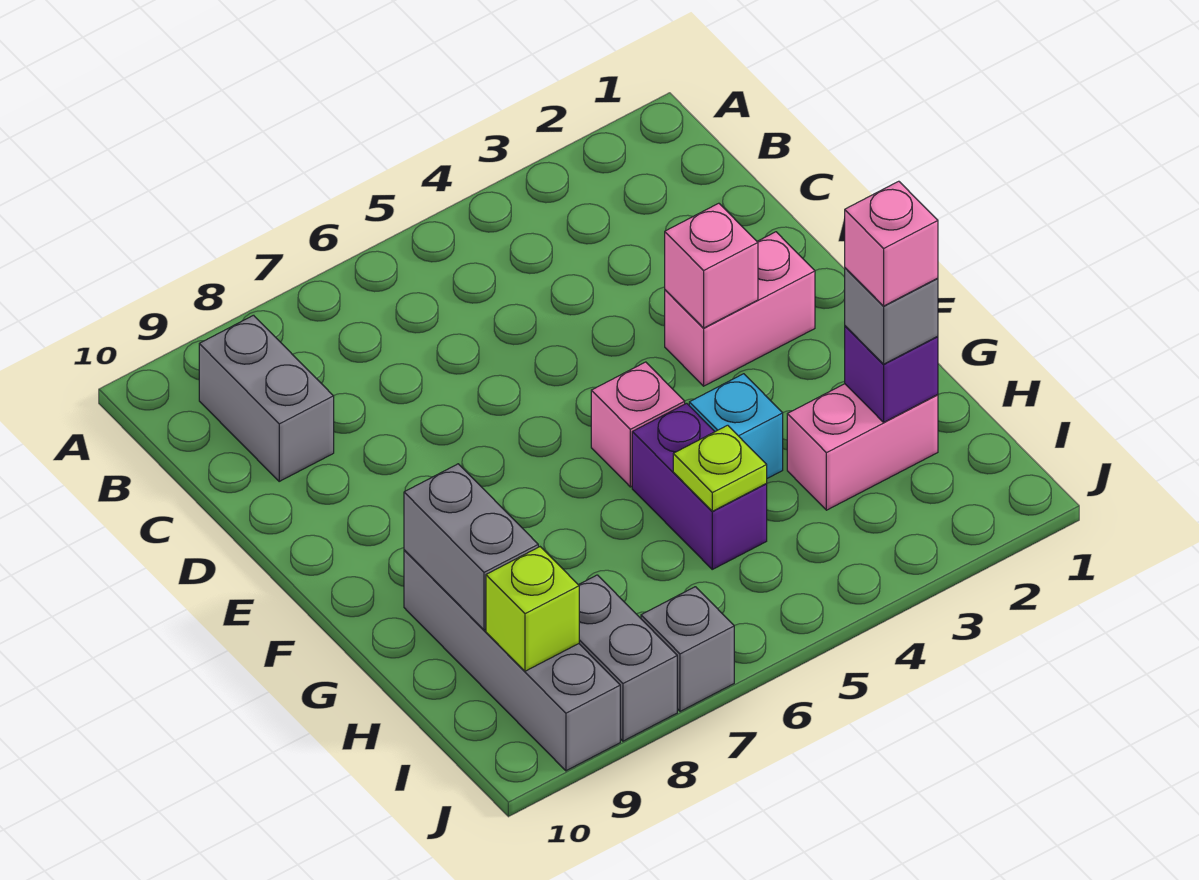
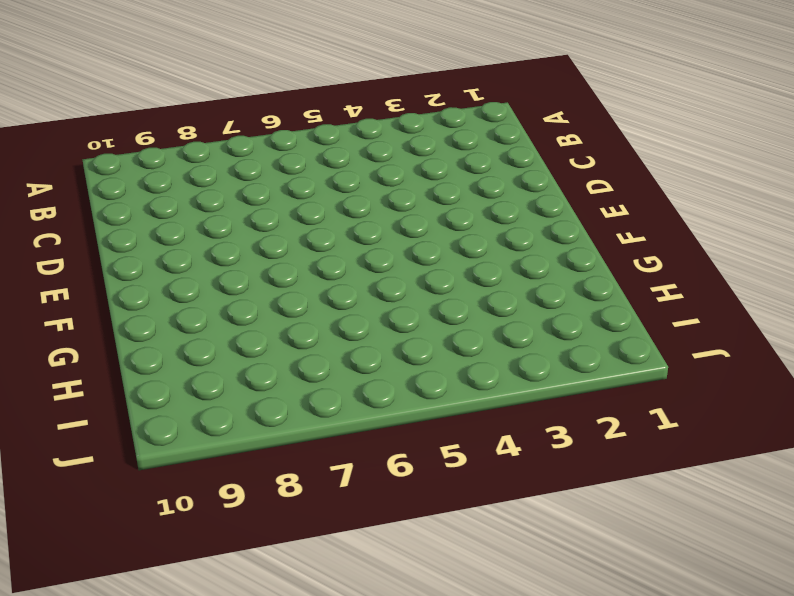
none -> grey 1x2 brick [199,315,334,481]
none -> pink 1x2 brick [665,232,815,386]
none -> pink 1x1 brick [591,362,685,487]

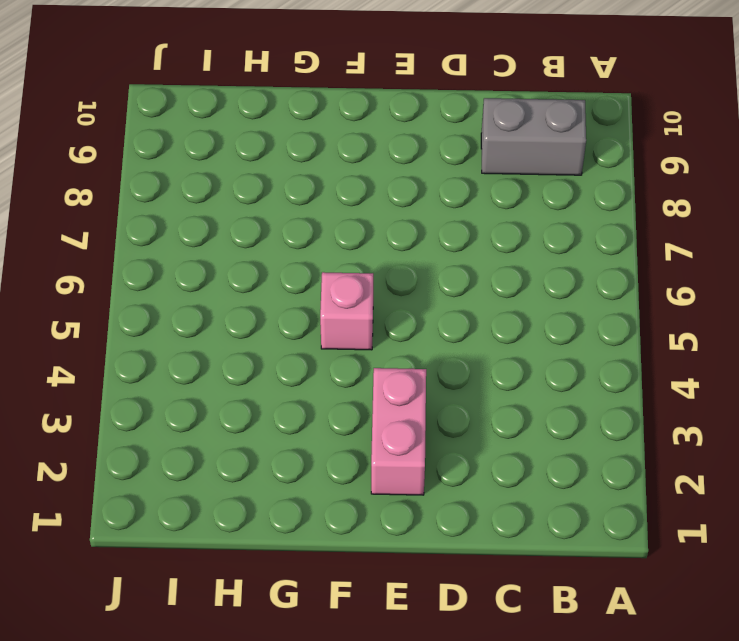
none -> cyan 1x1 brick [689,374,783,478]
none -> purple 1x2 brick [632,403,767,569]
none -> grey 1x4 brick [404,550,620,771]

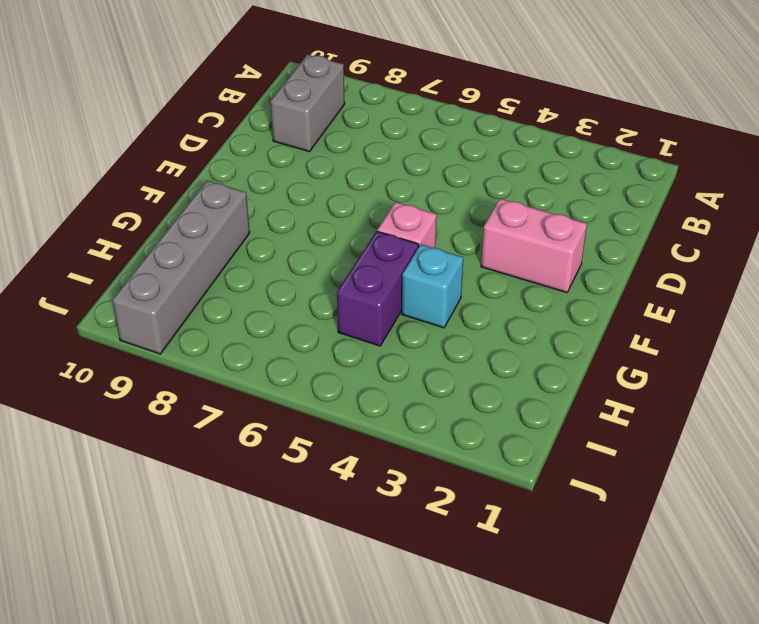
none -> pink 1x2 brick [787,384,938,510]
none -> grey 1x2 brick [579,575,677,741]
none -> grey 1x1 brick [641,587,734,711]

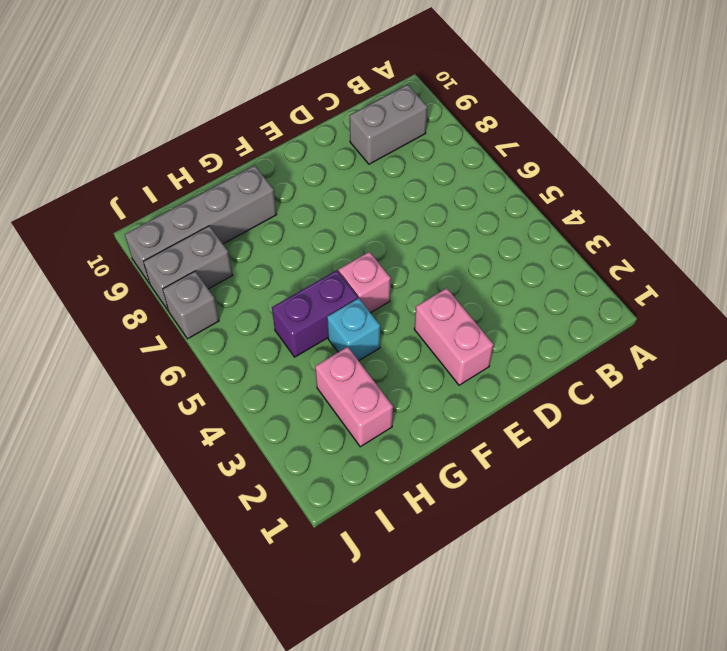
none -> pink 1x1 brick [665,203,758,328]
none -> grey 1x2 brick [404,464,538,630]
none -> purple 1x1 brick [845,326,938,422]

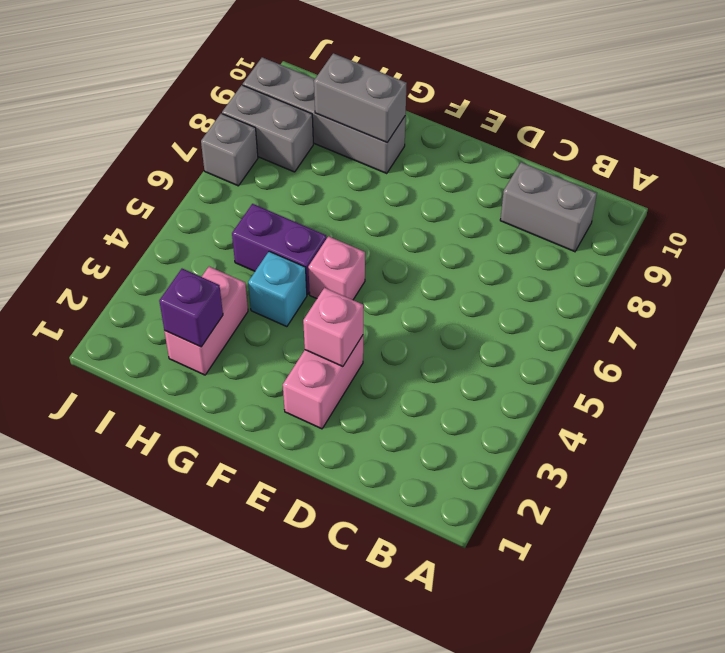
none -> lime 1x1 plate [673,425,767,511]
none -> lime 1x1 brick [486,547,579,671]
none -> grey 1x1 brick [845,268,938,364]

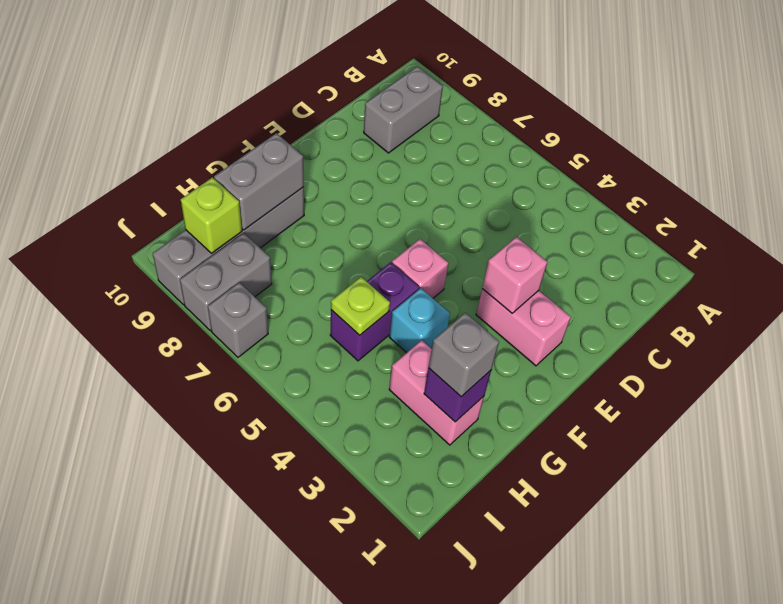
none -> pink 1x1 brick [845,181,938,306]

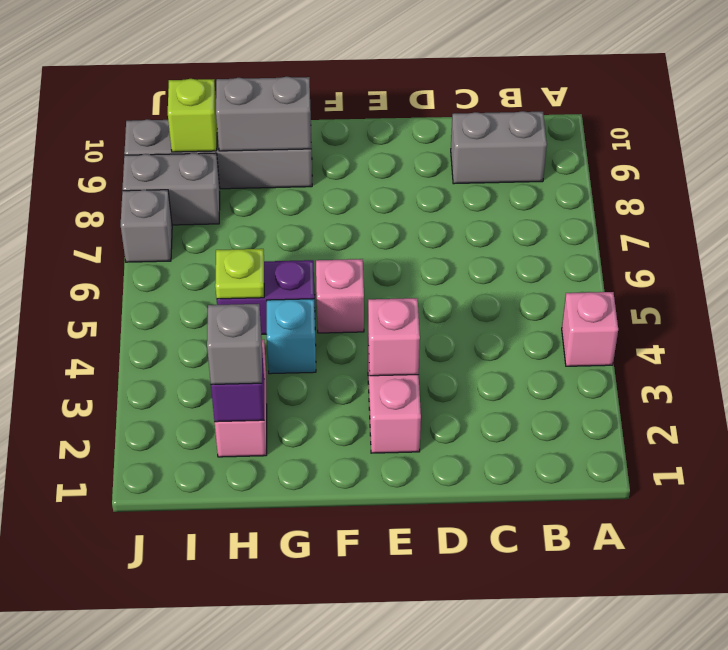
pink 1x1 brick [562,292,618,366] -> pink 1x1 brick moved to [845,181,938,306]

